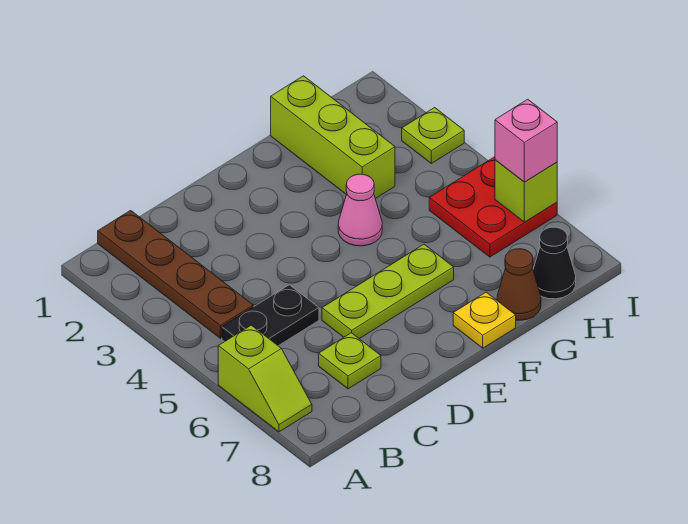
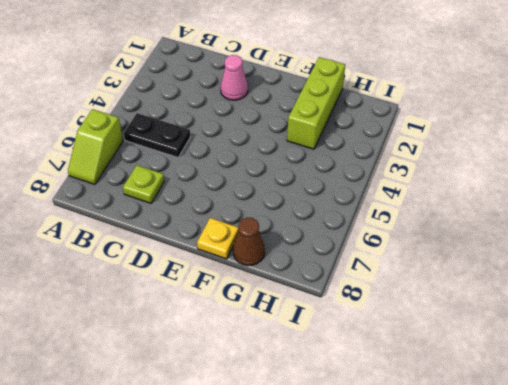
pink 1x1 cone [221,55,248,100] -> pink 1x1 cone moved to [338,174,382,246]
none -> brown 1x4 plate [98,210,253,338]
none -> lime 1x3 plate [322,244,454,339]
none -> red 2x2 plate [429,157,557,257]

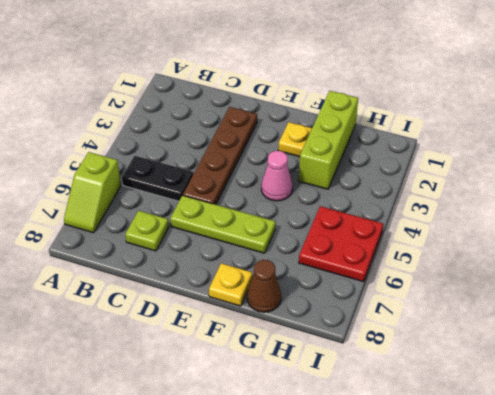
brown 1x4 plate [183,107,257,205] -> brown 1x4 plate moved to [98,210,253,338]
yellow 1x1 plate [278,122,312,157] -> none
none -> black 1x1 cone [533,227,576,299]
none -> lime 1x1 plate [402,108,464,163]
none -> lime 1x1 brick [495,160,557,222]

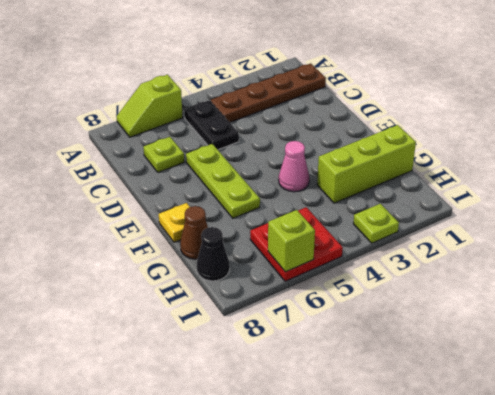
none -> pink 1x1 brick [495,99,557,182]

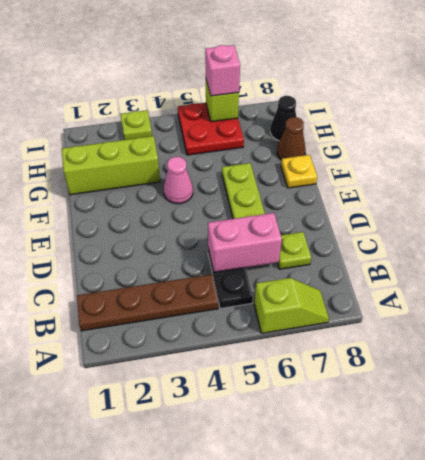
pink 1x2 brick [208,213,282,272] -> none

